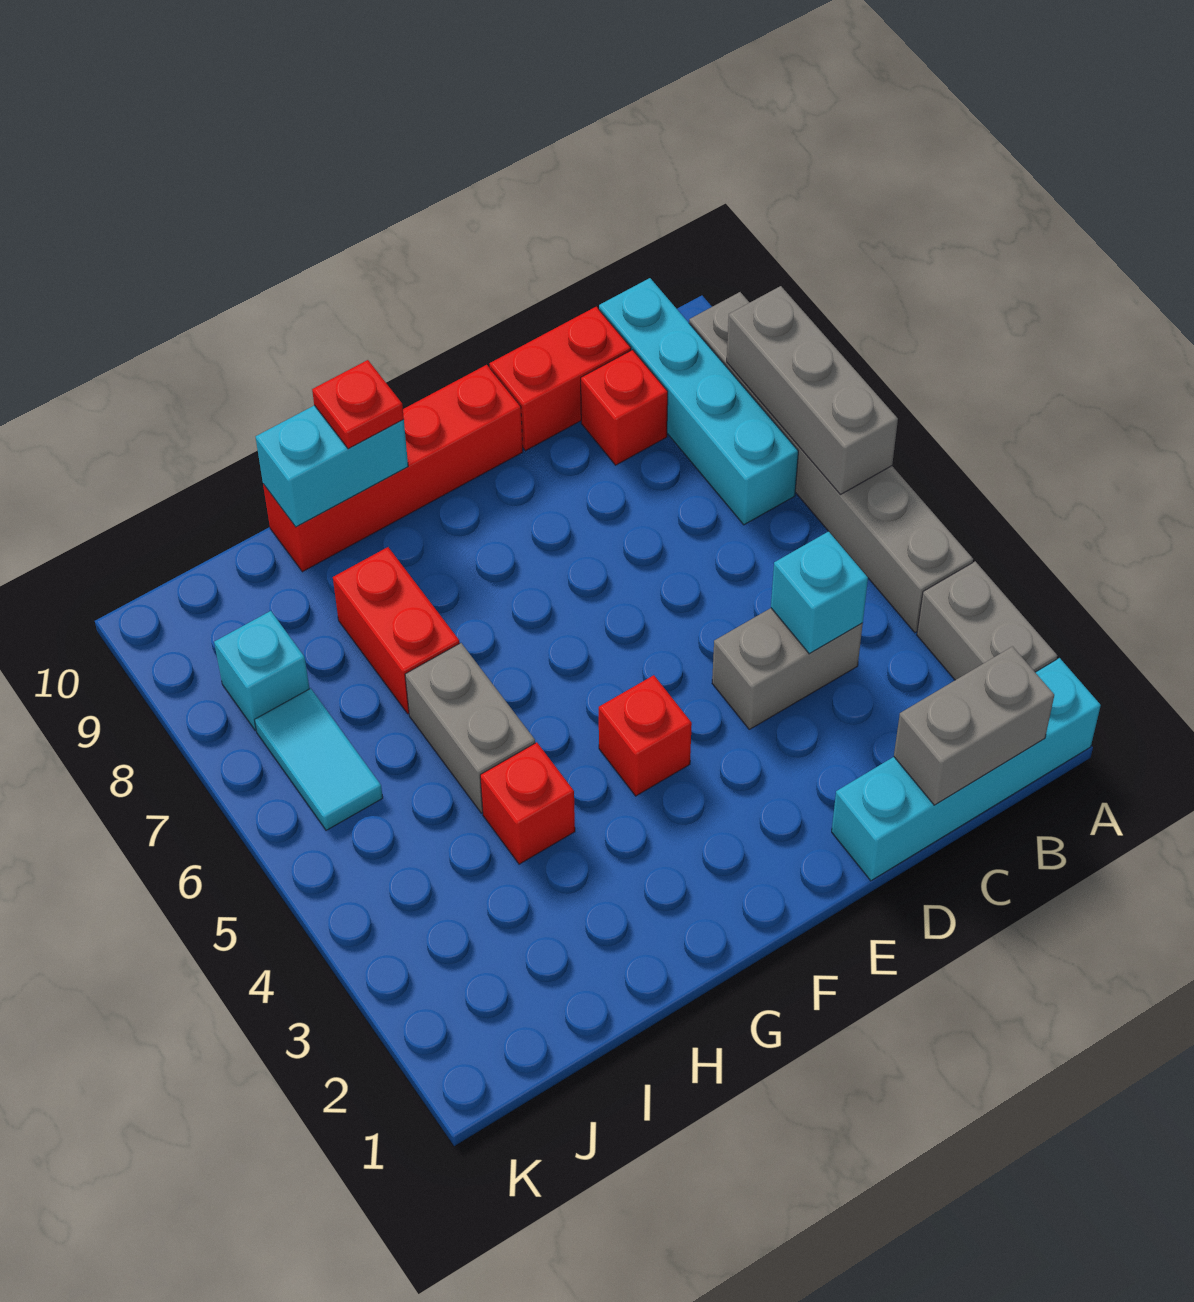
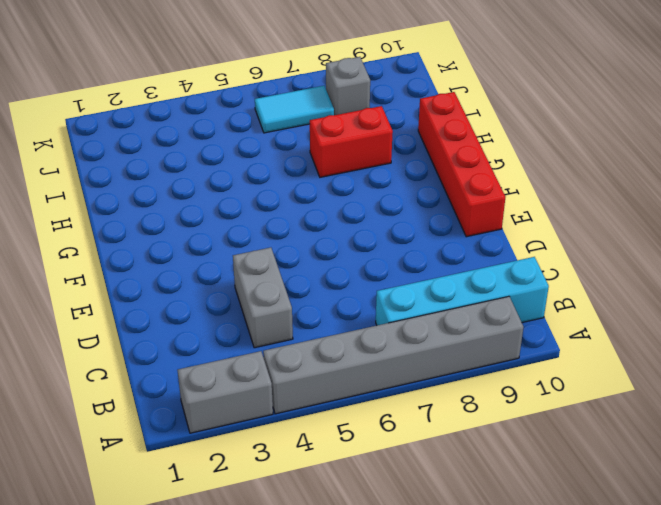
grey 1x1 brick [326,57,370,115] -> cyan 1x1 brick [214,611,309,731]
none -> cyan 1x4 brick [832,658,1101,881]
none -> red 1x1 brick [581,350,668,465]
none -> red 1x2 brick [490,307,631,451]

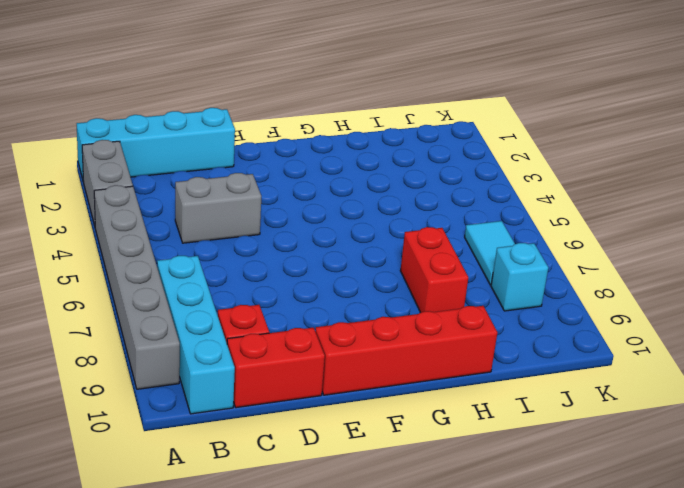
none -> red 1x1 brick [599,675,692,796]
none -> red 1x1 brick [480,742,575,864]
none -> grey 1x2 brick [405,643,535,813]

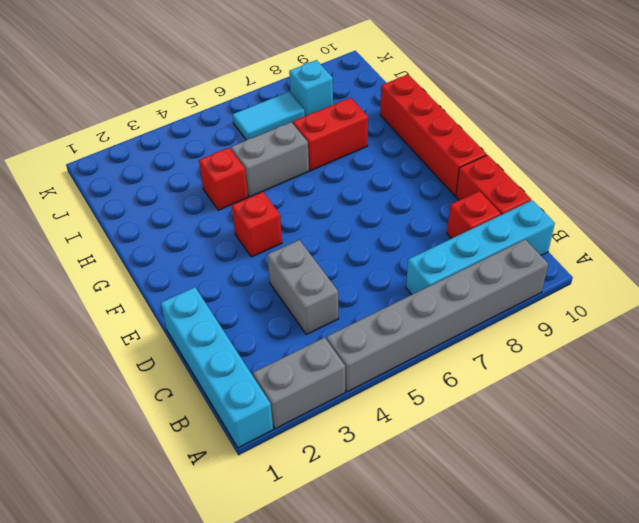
none -> grey 1x3 brick [727,286,898,495]
none -> grey 1x2 brick [894,646,1054,805]
none -> cyan 1x1 brick [771,531,868,654]

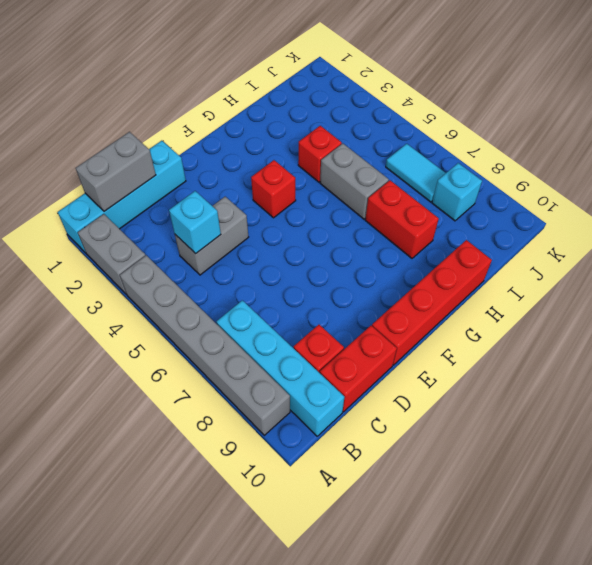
none -> grey 1x3 brick [727,286,898,495]
none -> cyan 1x2 brick [255,405,408,527]
none -> red 1x1 plate [312,360,404,449]

